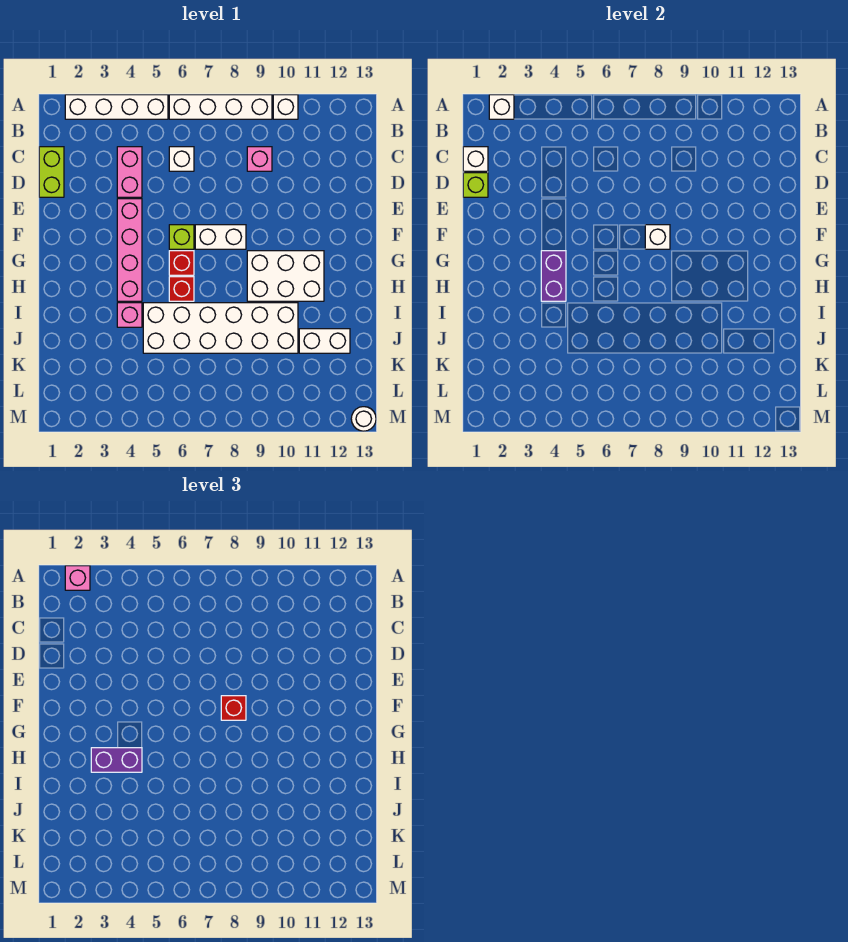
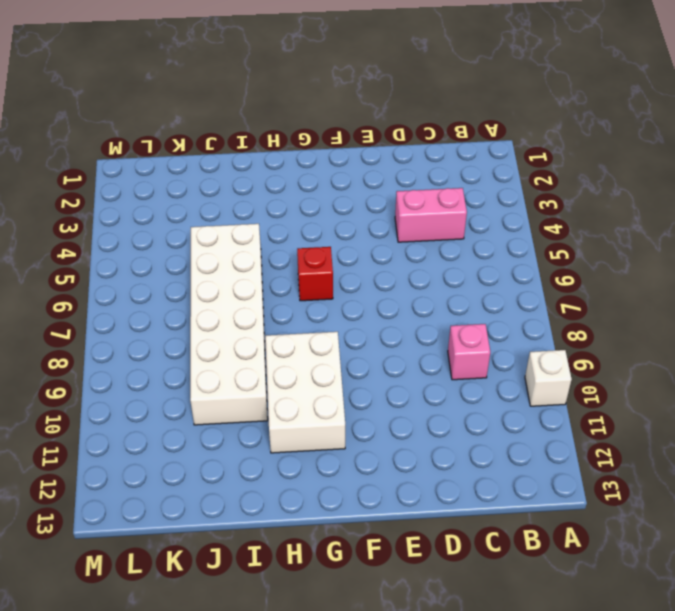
none -> white 1x4 brick [65,95,168,119]
none -> white 1x4 brick [169,95,272,119]
none -> lime 1x2 brick [39,147,64,197]

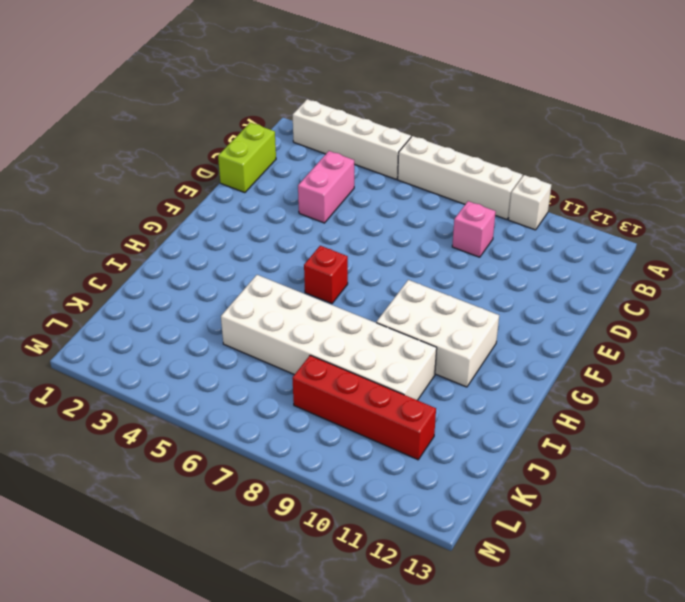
red 1x4 brick [292,355,436,460] -> none
none -> white 1x1 brick [169,147,194,171]
none -> pink 1x4 brick [117,199,142,301]
none -> lime 1x1 brick [169,225,194,249]

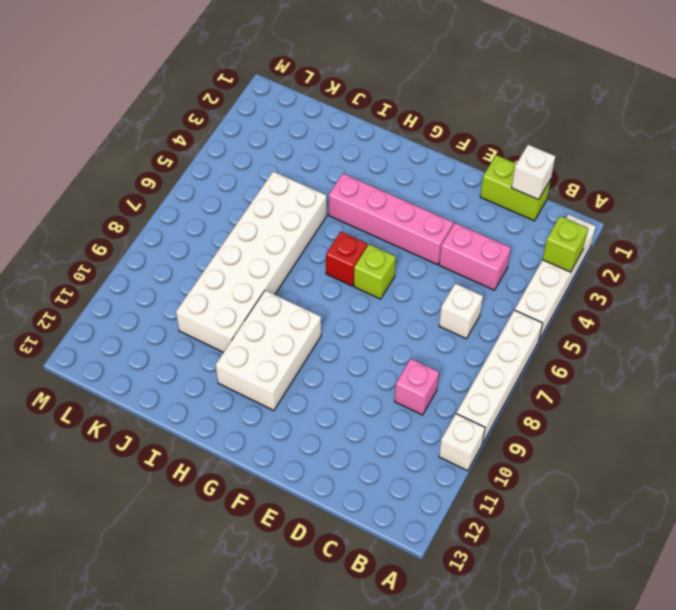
lime 1x1 brick [542,216,588,272] -> lime 1x1 brick moved to [463,173,488,197]
none -> white 1x2 brick [195,225,246,249]
none -> red 1x1 brick [169,277,194,301]
none -> pink 1x1 brick [117,303,142,327]

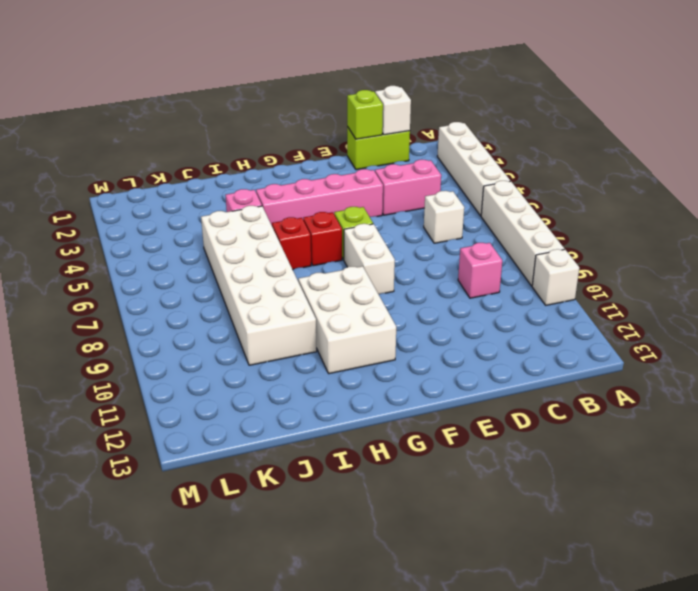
none -> white 1x2 brick [299,329,350,353]
none -> white 1x1 round brick [351,407,376,431]
none -> white 1x1 brick [489,95,514,119]

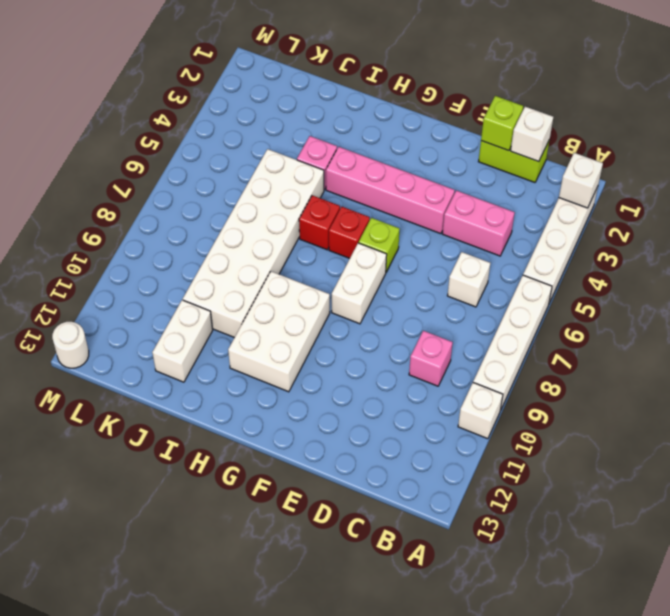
none -> white 1x1 brick [645,225,670,249]
none -> purple 1x2 brick [541,251,566,301]
none -> pink 1x1 brick [65,566,90,590]

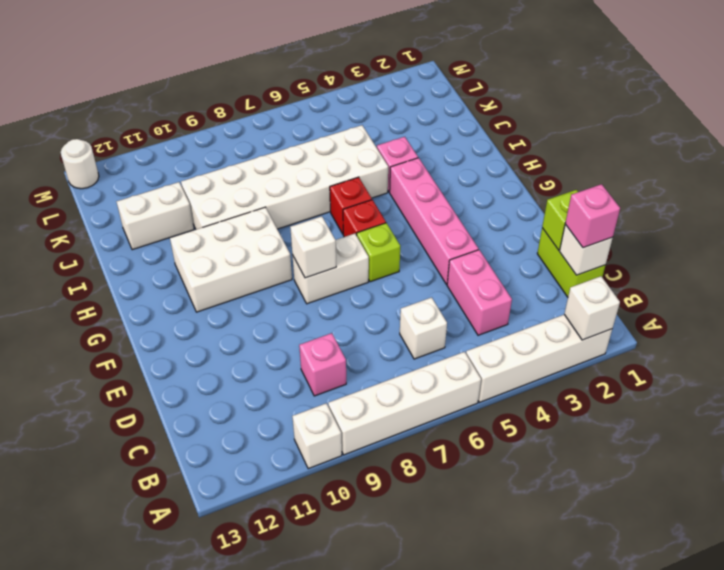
pink 1x1 brick [565,184,620,248] -> pink 1x1 brick moved to [65,566,90,590]
none -> purple 1x2 brick [541,251,566,301]
none -> red 1x1 brick [221,696,246,720]
none -> purple 1x2 brick [91,748,142,772]

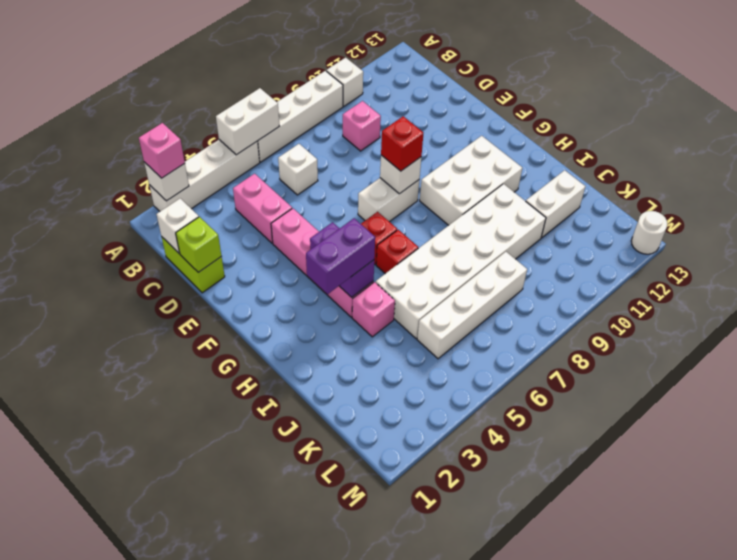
white 1x2 brick [216,88,279,155] -> none
white 1x4 brick [417,252,527,359] -> none
none -> lime 1x1 brick [169,225,194,249]

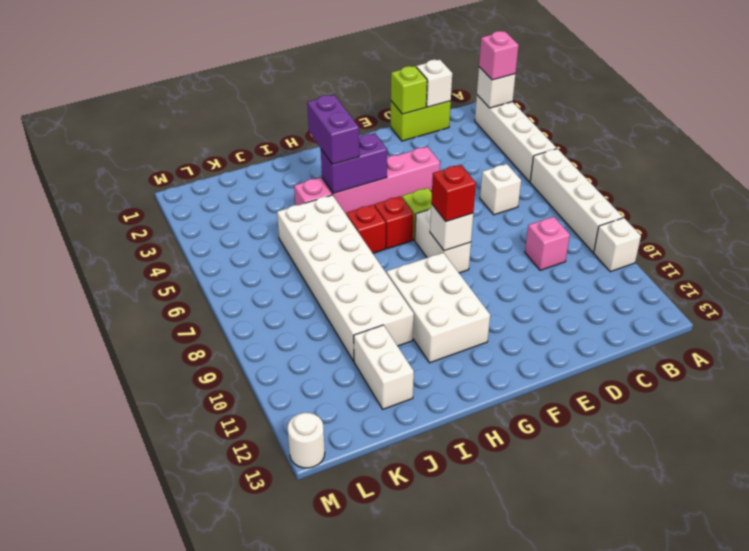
none -> pink 1x2 brick [117,147,142,197]

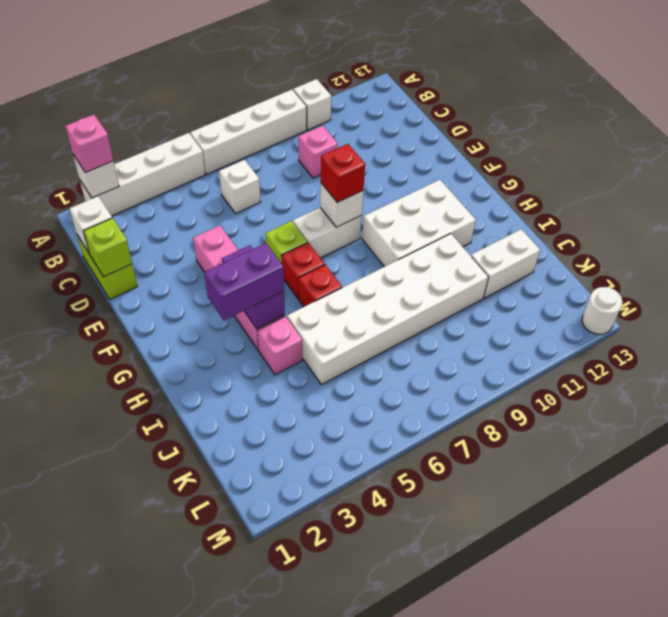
none -> pink 1x2 brick [117,147,142,197]

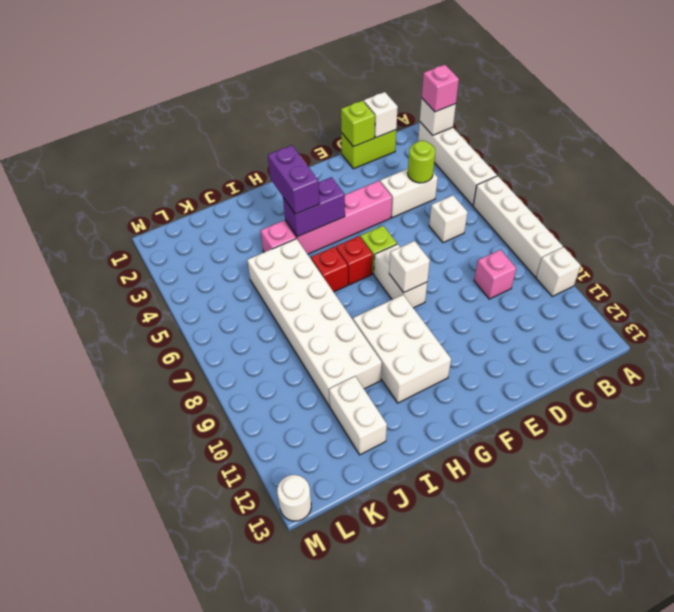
white 1x2 brick [380,169,438,218] -> pink 1x2 brick [117,147,142,197]
lime 1x1 round brick [408,141,435,183] -> none
none -> red 1x1 brick [221,696,246,720]

